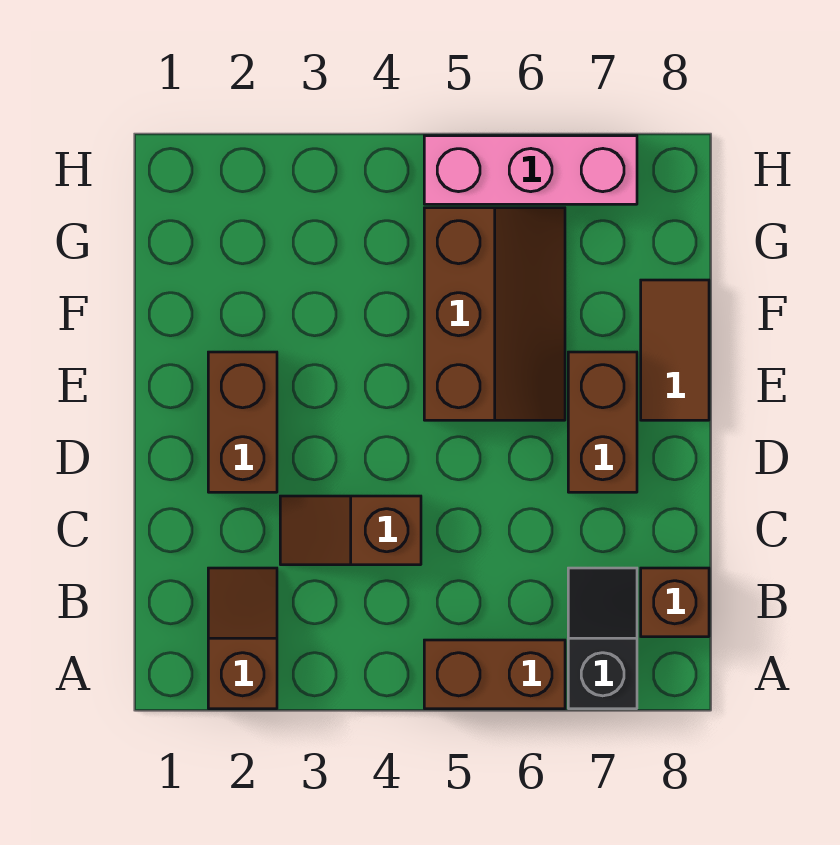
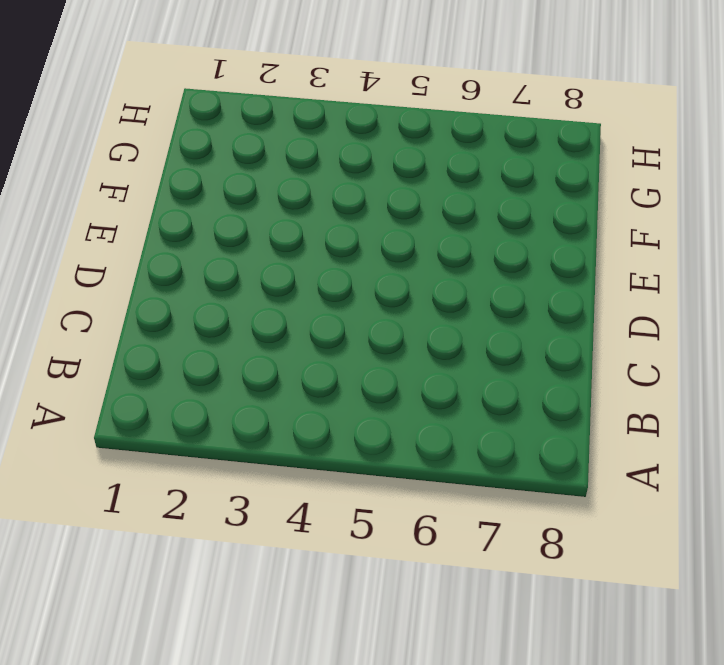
none -> brown 1x2 slope [208,568,277,709]
none -> brown 1x2 brick [424,640,565,709]

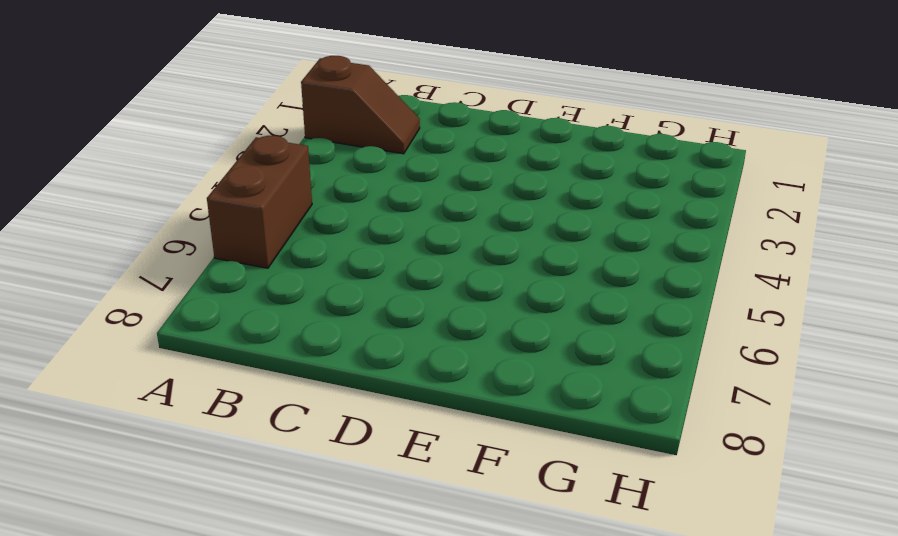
none -> black 1x2 slope [568,568,637,709]
none -> brown 1x1 brick [641,568,709,637]

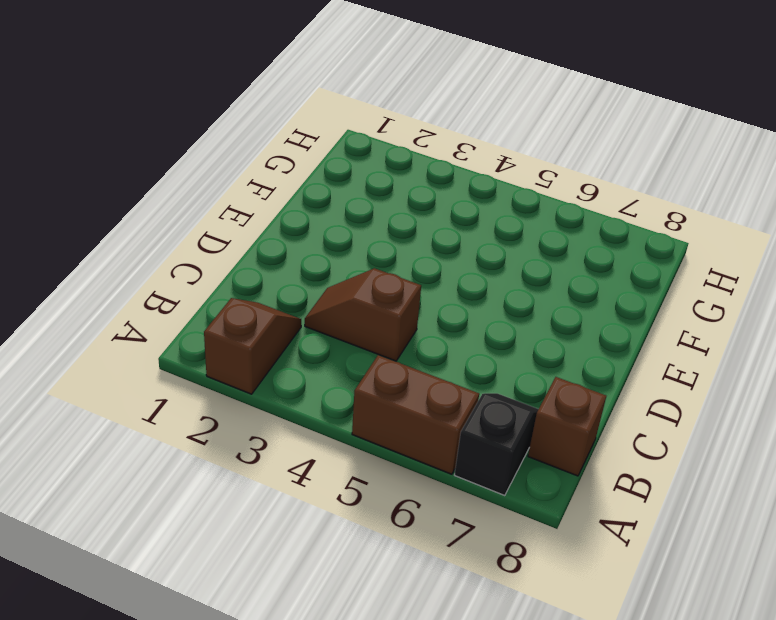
none -> brown 1x2 brick [208,352,277,492]
none -> brown 1x2 brick [568,352,637,492]

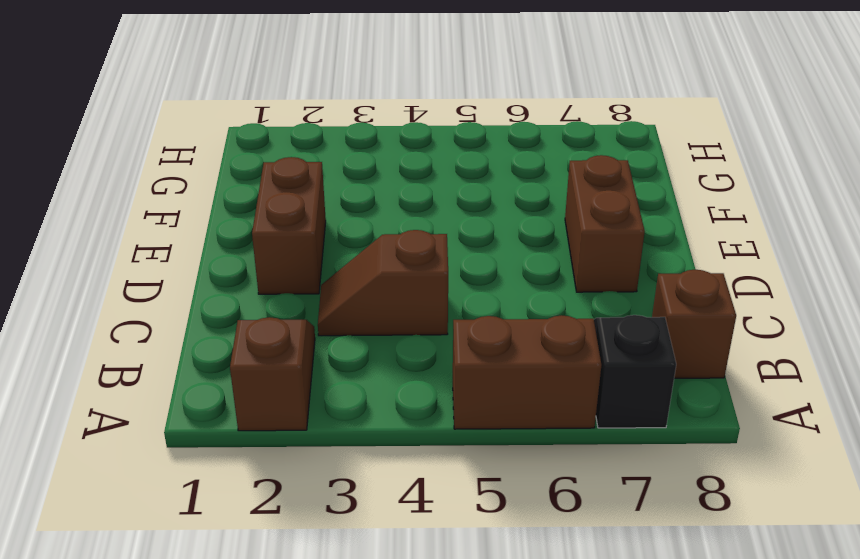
none -> brown 2x3 slope [424,208,565,420]
none -> brown 1x2 tile [641,280,709,420]

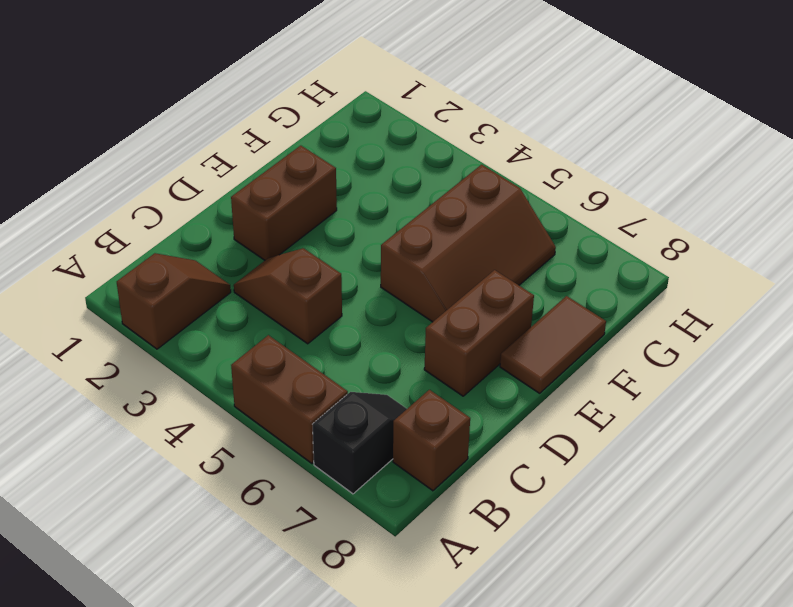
none -> pink 1x3 brick [424,136,637,204]

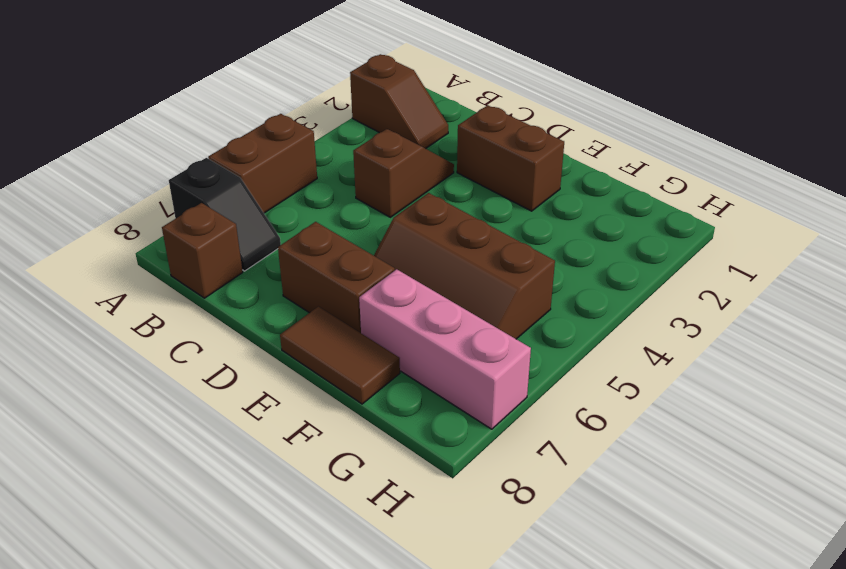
pink 1x3 brick [359,269,531,429] -> pink 1x3 brick turned to [424,136,637,204]

